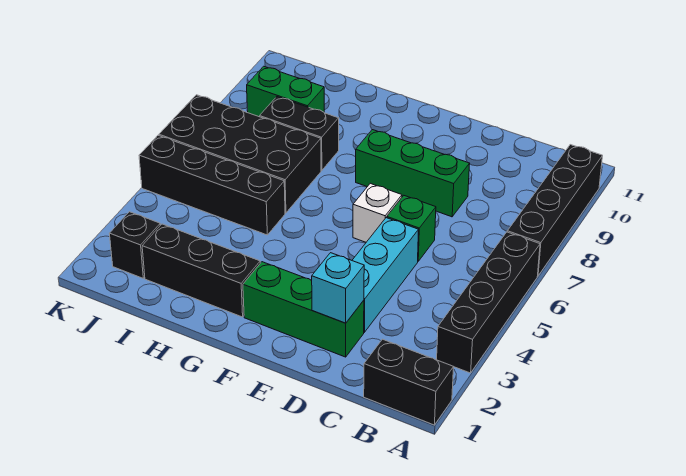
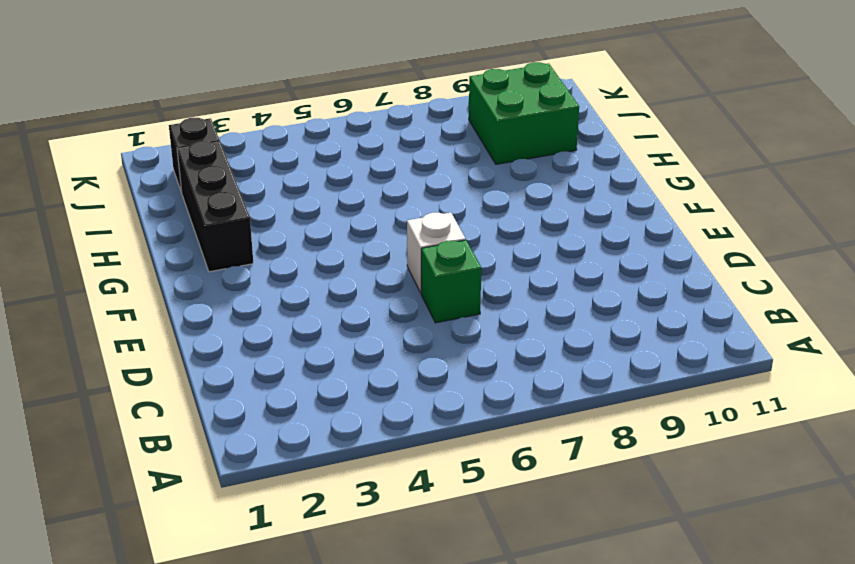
green 2x2 brick [469,62,579,164] -> green 1x2 brick [247,66,324,117]
none -> black 1x2 brick [364,339,454,425]
none -> black 1x4 brick [437,232,540,373]
none -> black 1x4 brick [507,145,602,276]

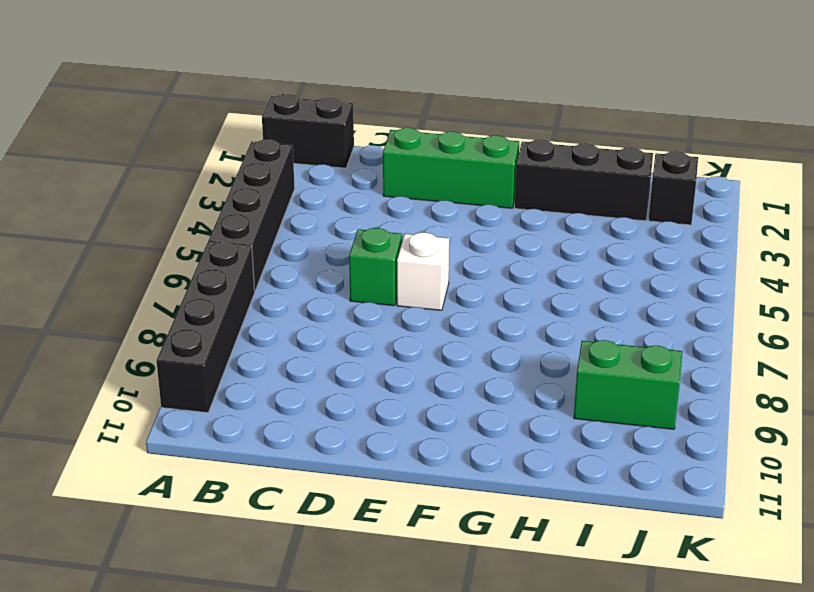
none -> cyan 1x3 brick [352,218,419,332]
none -> green 1x3 brick [356,130,470,217]
none -> black 1x4 brick [139,135,285,235]

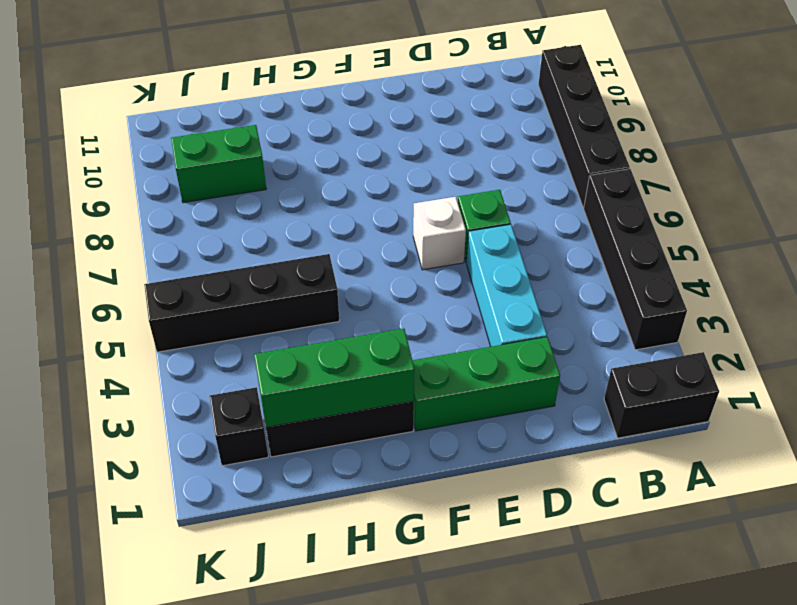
green 1x3 brick [254,328,415,427] -> green 1x3 brick moved to [356,130,470,217]
none -> black 2x4 brick [159,95,321,213]
none -> black 1x2 brick [260,97,339,170]
none -> cyan 1x1 brick [311,253,364,323]

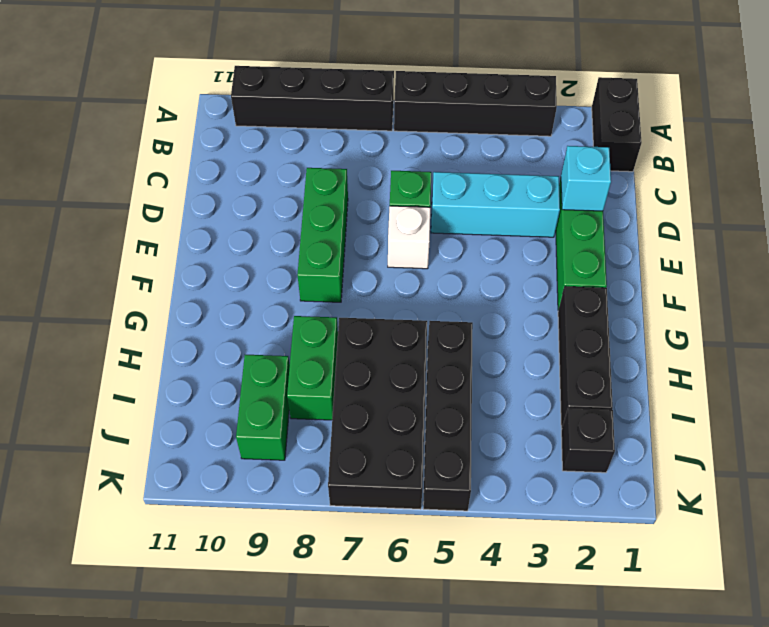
green 1x2 brick [287,316,338,420] -> black 1x2 brick [260,97,339,170]

